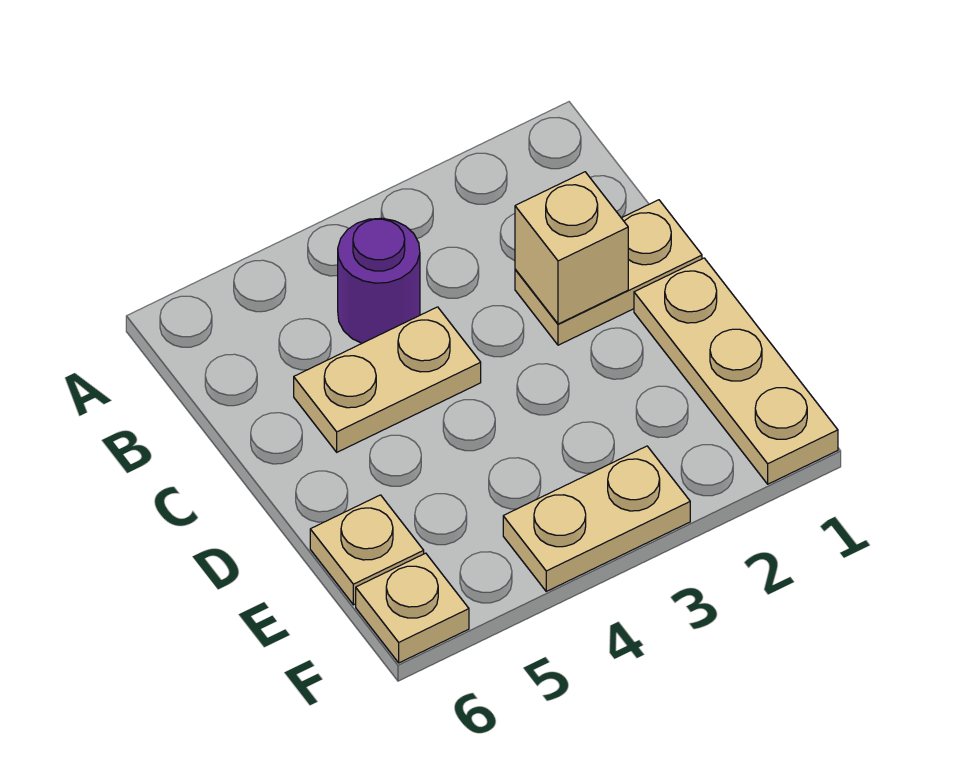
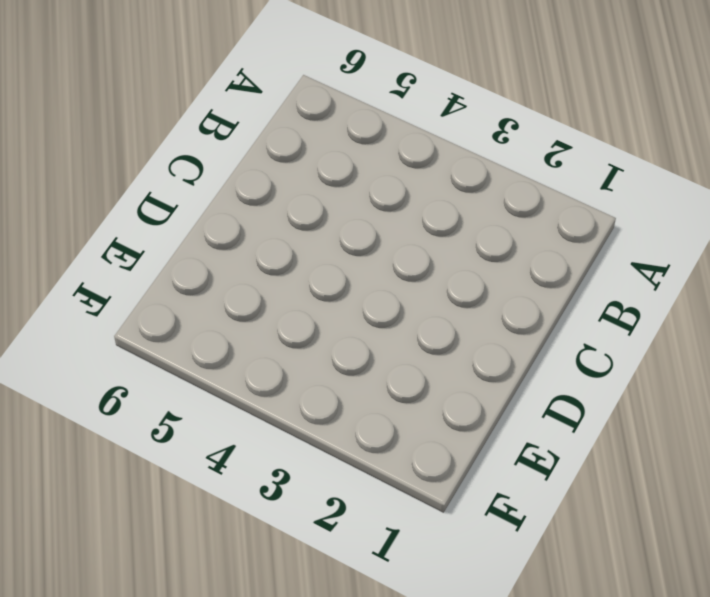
none -> purple 1x1 round brick [338,218,420,343]
none -> tan 1x2 plate [515,200,702,345]

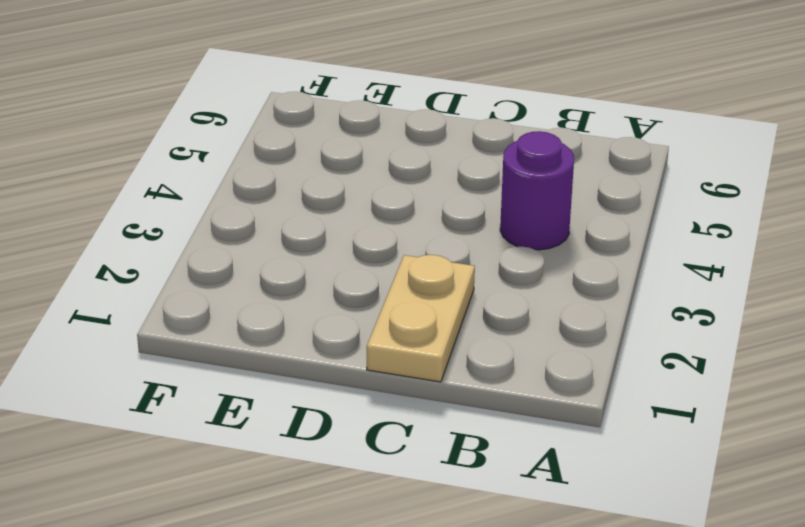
none -> tan 1x2 plate [294,307,481,452]
none -> tan 1x3 plate [634,258,838,484]

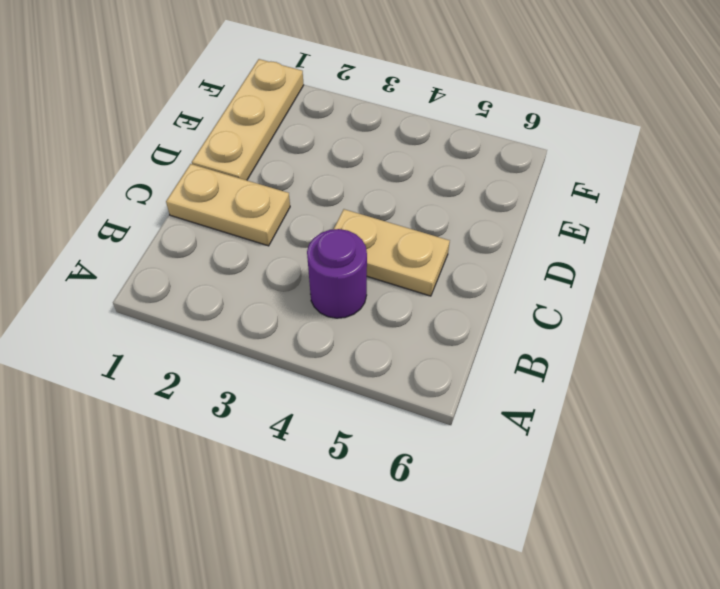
none -> tan 1x1 plate [310,495,424,605]
none -> tan 1x2 plate [503,446,690,591]

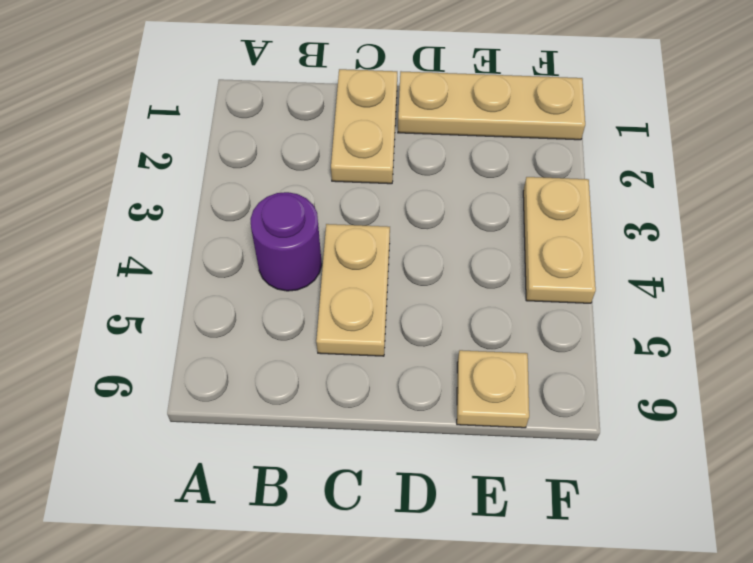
none -> tan 1x1 plate [356,553,469,663]
none -> tan 1x1 brick [515,172,628,324]

